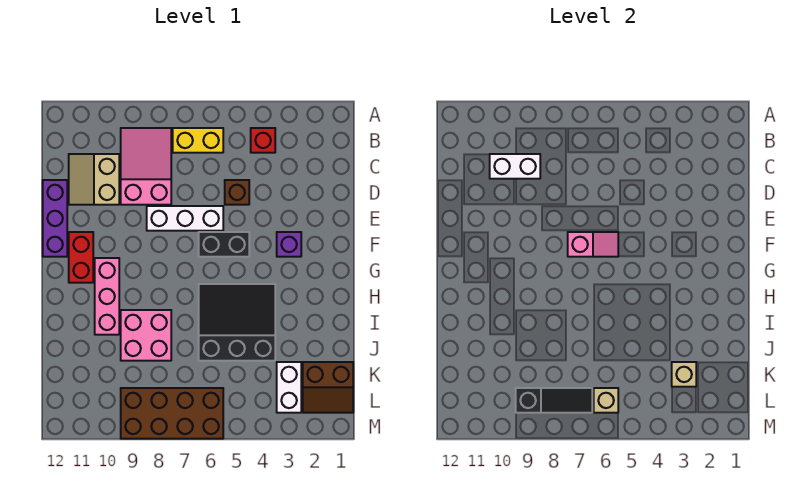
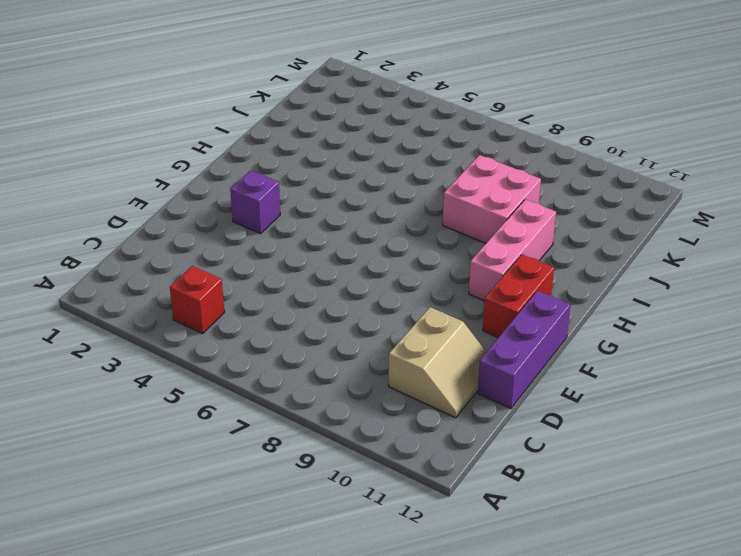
none -> yellow 1x2 brick [173,128,223,153]
none -> pink 2x3 slope [121,128,171,205]
none -> brown 1x1 brick [225,180,249,205]

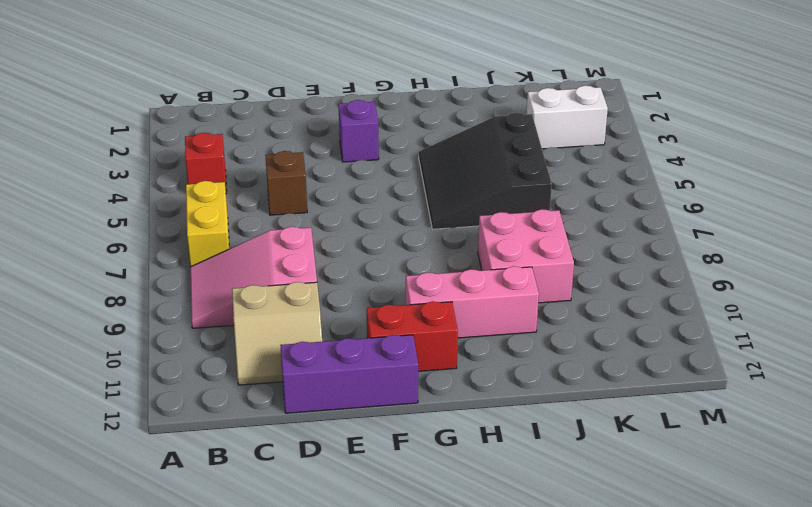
none -> white 1x3 brick [147,206,223,231]
none -> black 1x2 brick [199,232,249,257]
none -> brown 2x2 slope [303,362,353,413]

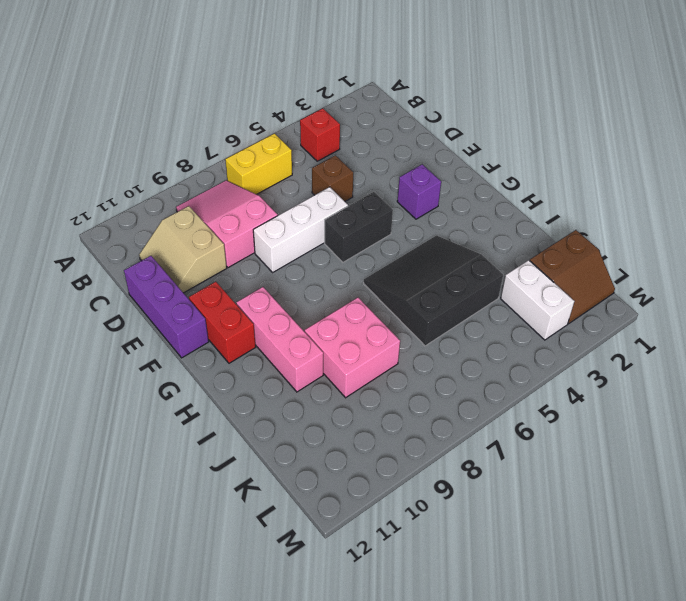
none -> brown 2x4 brick [121,388,223,439]
none -> white 1x2 brick [490,154,540,179]
none -> pink 1x2 slope [568,232,618,257]

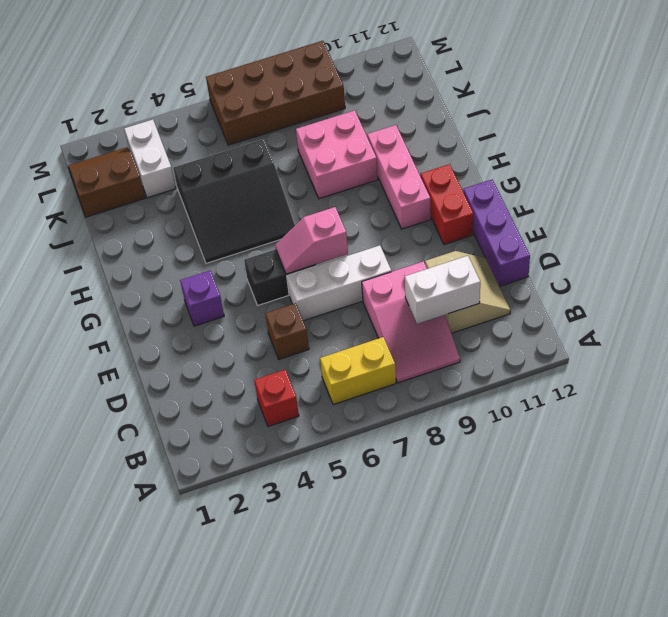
none -> tan 1x1 brick [672,362,696,387]
none -> tan 1x1 brick [594,388,618,413]
none -> black 1x3 slope [516,388,592,413]

